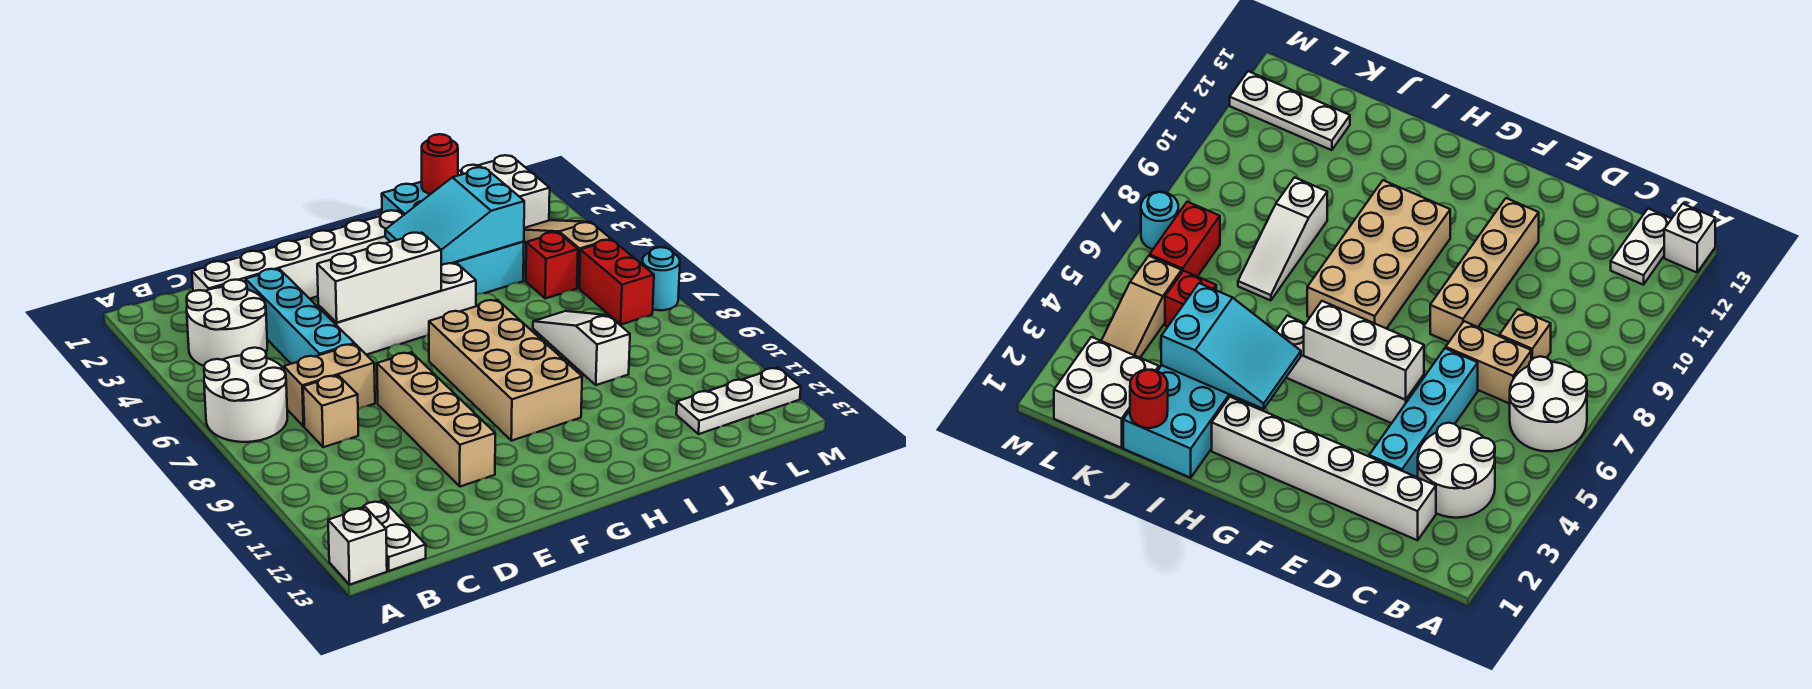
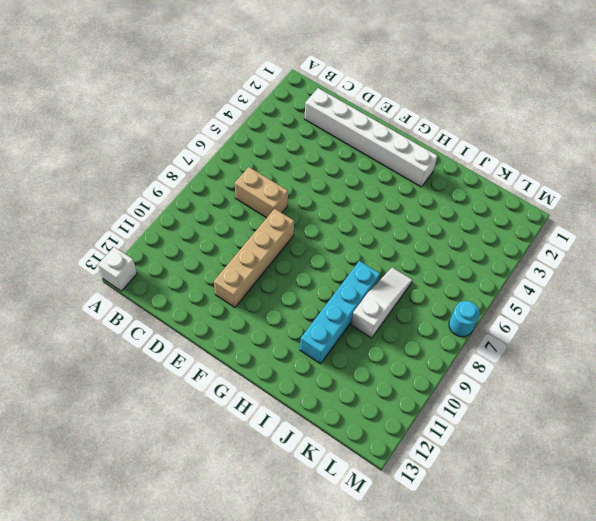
cyan 1x4 brick [300,261,380,364] -> cyan 1x4 brick moved to [246,269,354,364]
none -> white 2x2 round brick [204,348,288,442]
none -> white 2x2 round brick [187,280,267,366]
none -> white 1x2 plate [359,500,426,571]

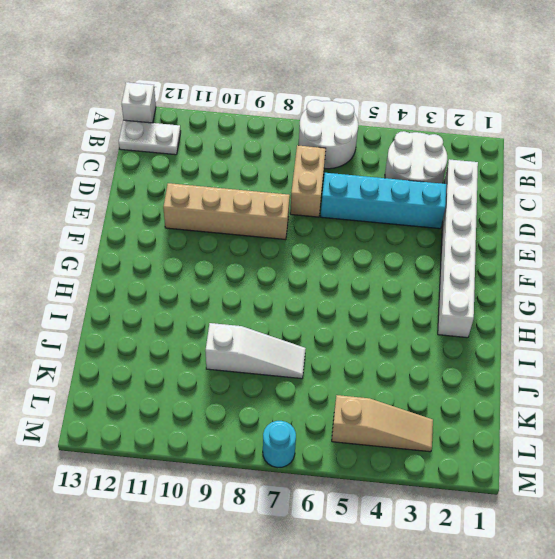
none -> tan 1x1 brick [303,375,358,447]
none -> white 1x4 brick [318,263,476,355]
none -> tan 2x4 brick [429,300,582,441]

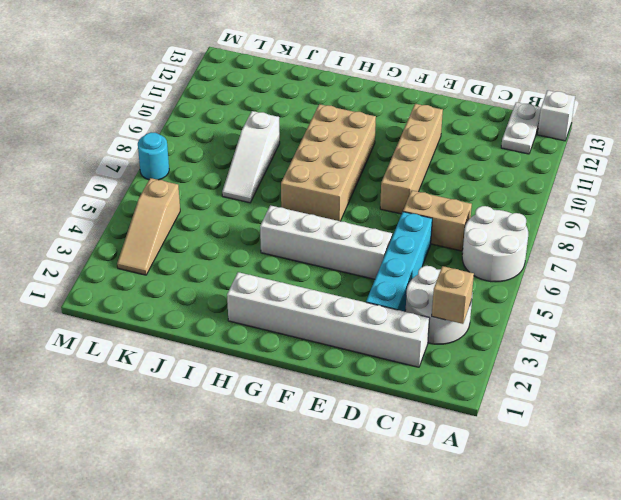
tan 1x1 brick [432,266,474,324] -> tan 1x1 brick moved to [303,375,358,447]
none -> cyan 2x4 brick [382,182,524,295]
none -> white 2x2 brick [458,155,550,228]
none -> red 1x1 brick [526,232,578,298]

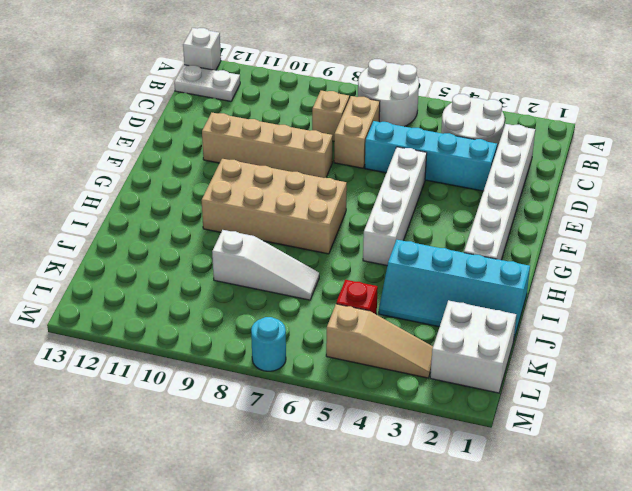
cyan 2x4 slope [379,240,530,342] -> cyan 2x4 brick [382,182,524,295]
none -> white 1x3 plate [676,368,801,434]
none -> red 1x2 brick [579,240,654,325]
none -> white 1x3 brick [317,233,441,323]

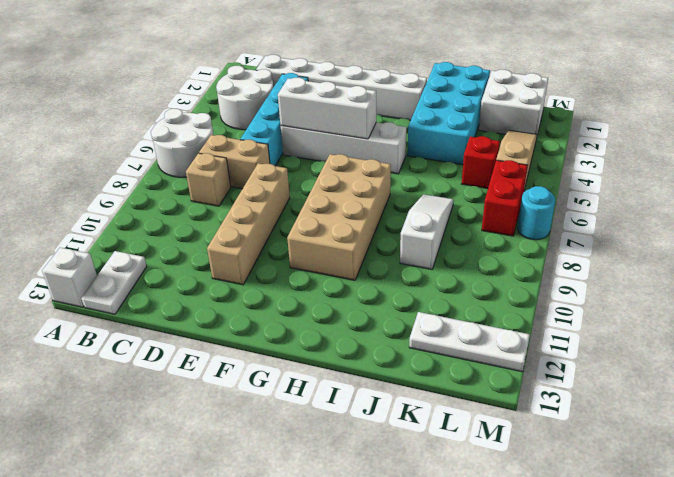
none -> cyan 2x3 slope [385,167,524,265]
none -> red 1x1 round brick [422,134,458,194]

